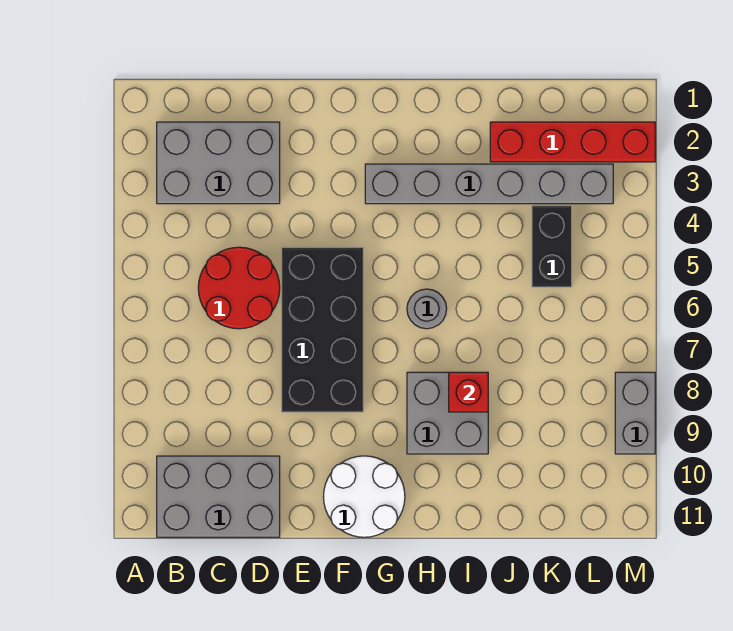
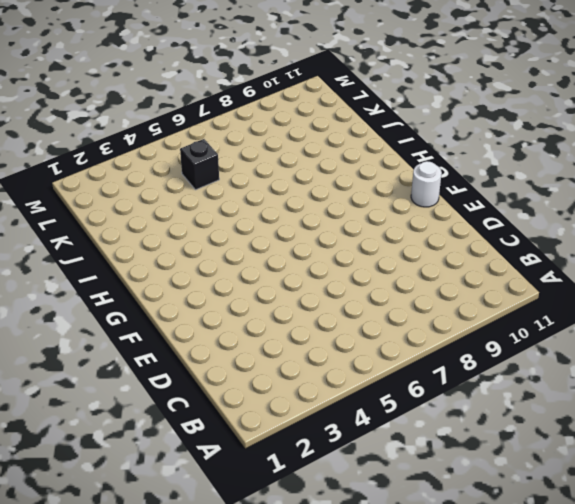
white 1x1 round brick [411,161,442,207] -> white 2x2 round brick [323,456,405,537]
black 1x1 brick [180,139,219,190] -> black 1x2 brick [532,206,572,287]
none -> grey 2x3 brick [157,122,280,204]
none -> grey 2x3 brick [157,456,280,537]
none -> red 2x2 round brick [198,247,280,329]

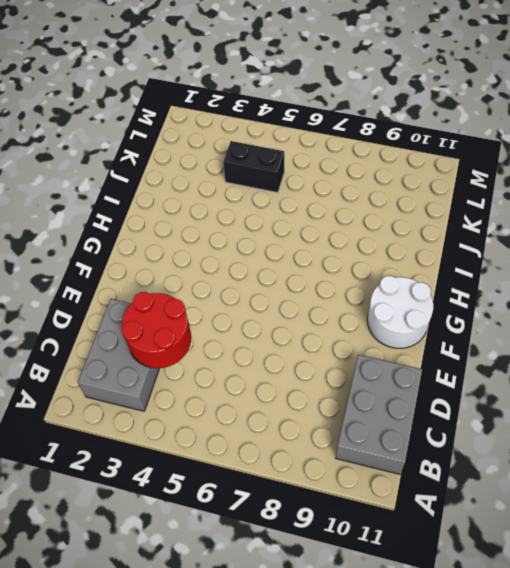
red 2x2 round brick [122,292,191,368] -> red 2x2 round brick moved to [198,247,280,329]
none -> black 2x4 brick [282,247,363,412]
none -> grey 1x6 brick [365,164,613,204]
none -> grey 1x1 round brick [407,289,447,329]

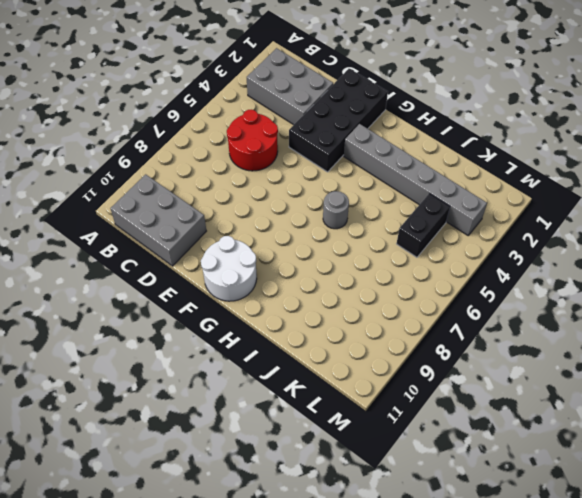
black 2x4 brick [289,69,388,172] -> black 2x4 brick moved to [282,247,363,412]
none -> grey 2x2 brick [407,372,488,454]
none -> red 1x4 brick [490,122,655,162]
none -> grey 1x2 brick [615,372,655,454]

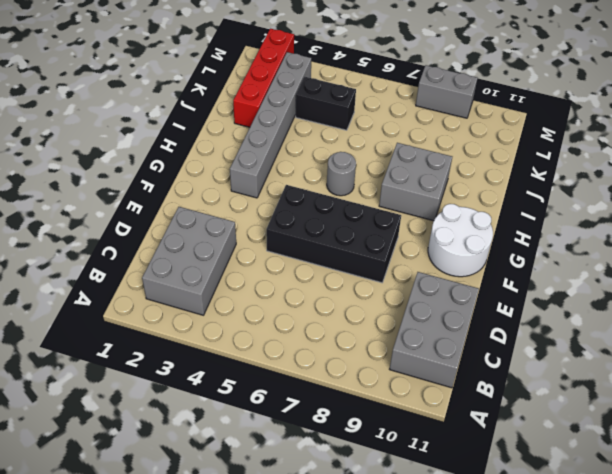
none -> red 2x2 round brick [198,247,280,329]
none -> red 1x1 brick [449,372,488,412]

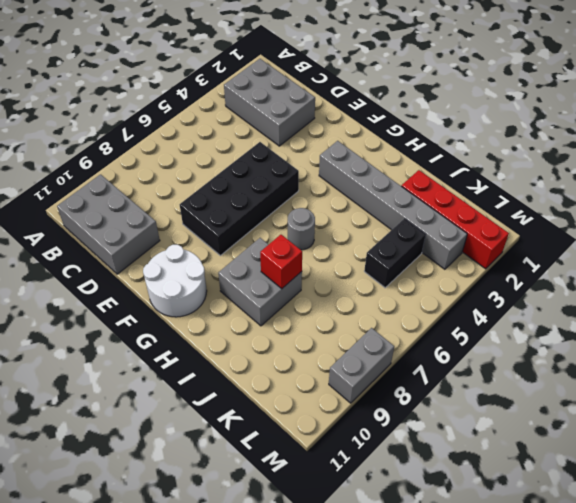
none -> red 2x2 round brick [198,247,280,329]

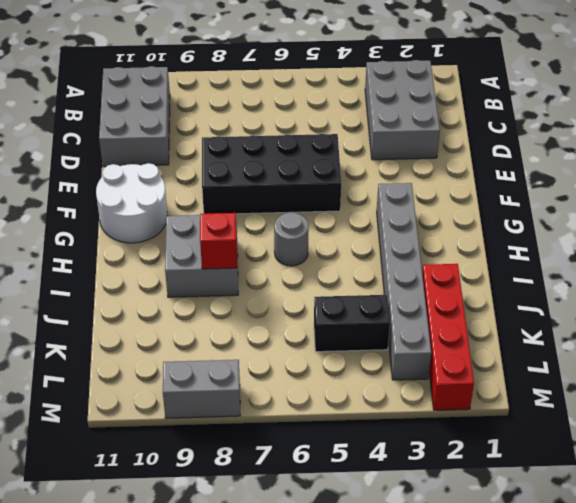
none -> red 2x2 round brick [198,247,280,329]

